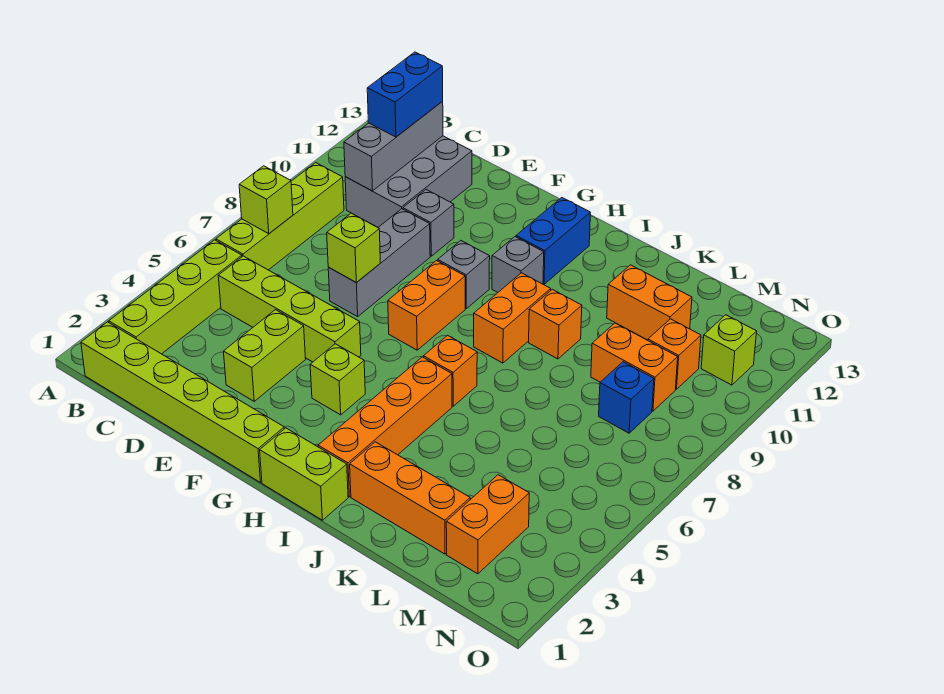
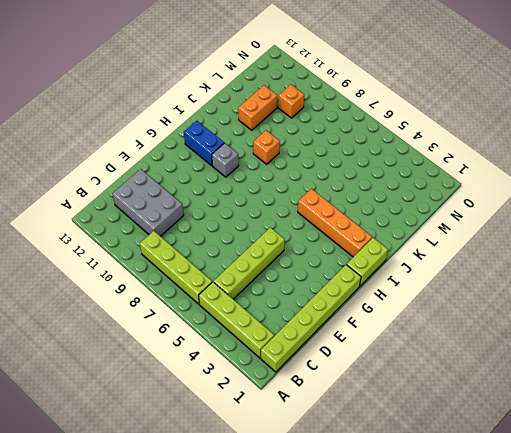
none -> lime 1x2 brick [224,310,306,401]
none -> grey 1x3 brick [328,209,430,317]
none -> grey 1x1 brick [403,190,454,256]

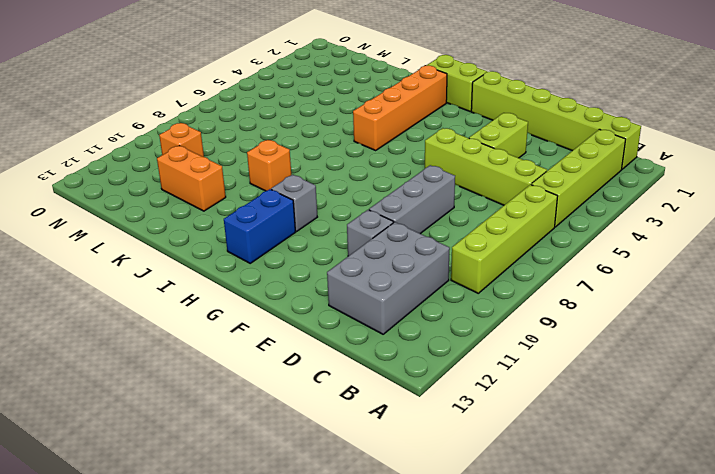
none -> lime 1x1 brick [310,344,365,415]
none -> orange 1x2 brick [388,261,465,350]
none -> grey 1x1 brick [438,241,490,309]

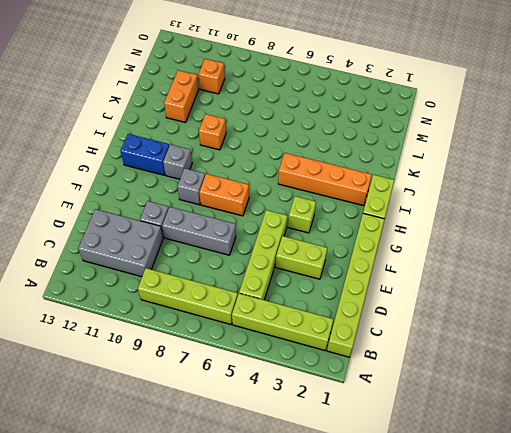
none -> orange 1x1 brick [424,335,477,406]
none -> orange 1x2 brick [474,273,551,363]
none -> orange 1x3 brick [350,442,470,554]

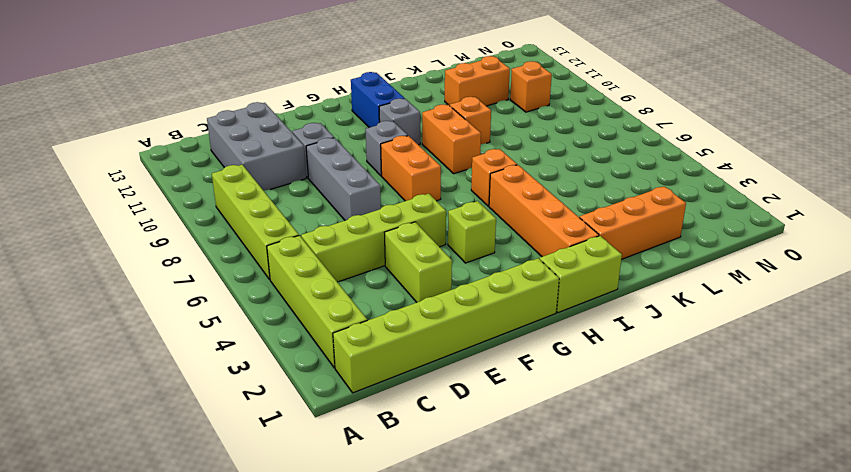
none -> orange 1x2 brick [591,323,678,411]
none -> orange 1x2 brick [446,475,529,574]
none -> blue 1x1 brick [599,362,654,433]

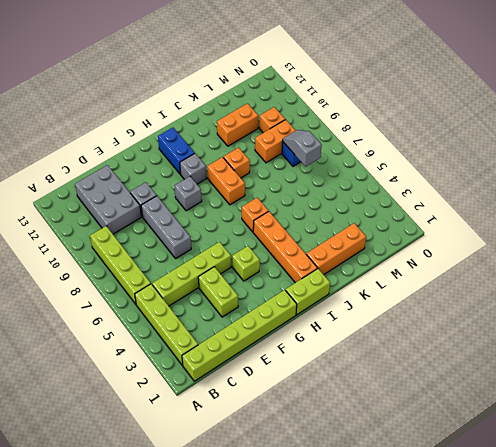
grey 1x2 slope [283,130,322,166] -> none
none -> orange 1x2 brick [388,261,465,350]
none -> orange 1x2 brick [446,475,529,574]
none -> lime 1x1 brick [701,315,757,385]

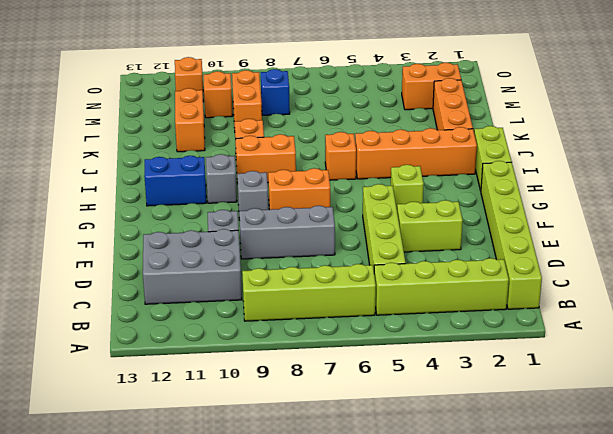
orange 1x1 brick [175,57,203,91] -> lime 1x1 brick [701,315,757,385]
none -> lime 1x1 brick [239,166,293,234]
none -> grey 1x3 brick [344,101,443,191]
none -> lime 1x1 brick [327,213,380,283]

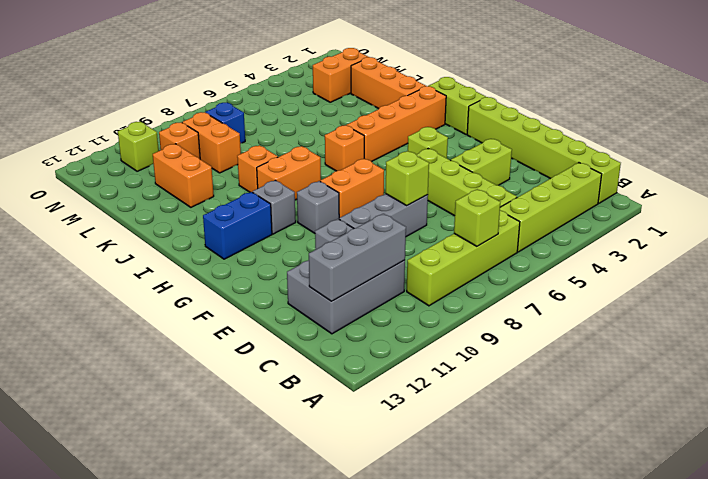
none -> blue 1x2 brick [367,52,443,137]

